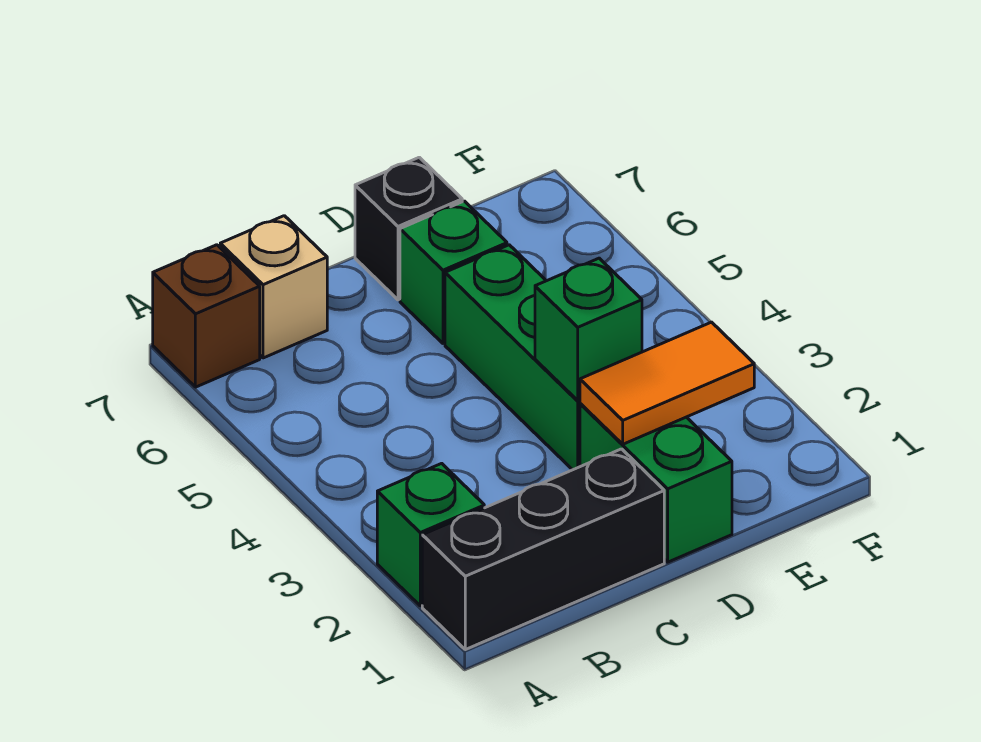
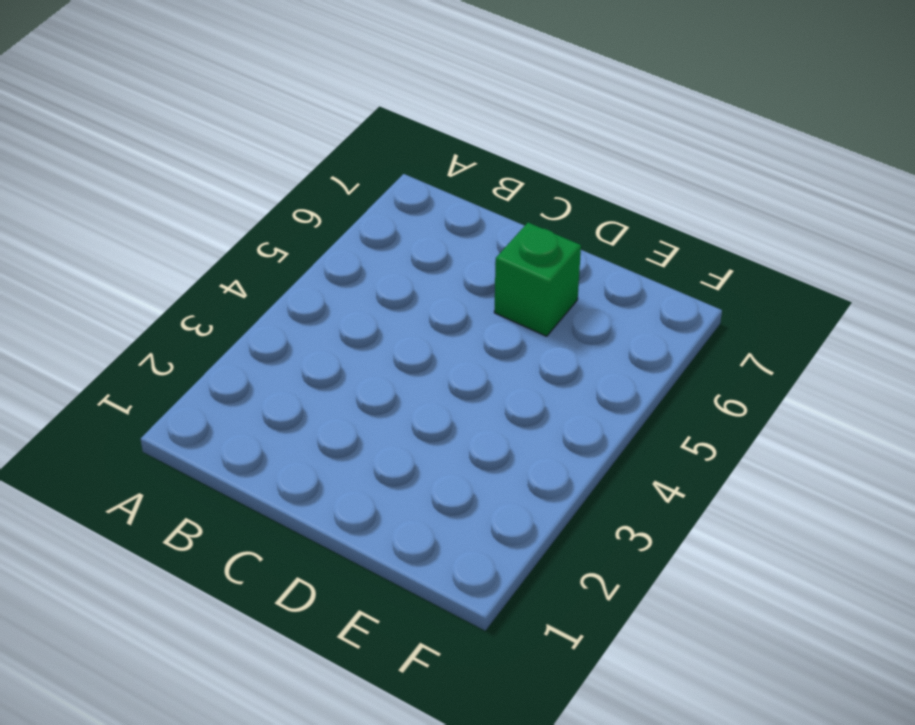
none -> black 1x3 brick [422,449,664,650]
none -> green 1x1 brick [377,463,484,606]

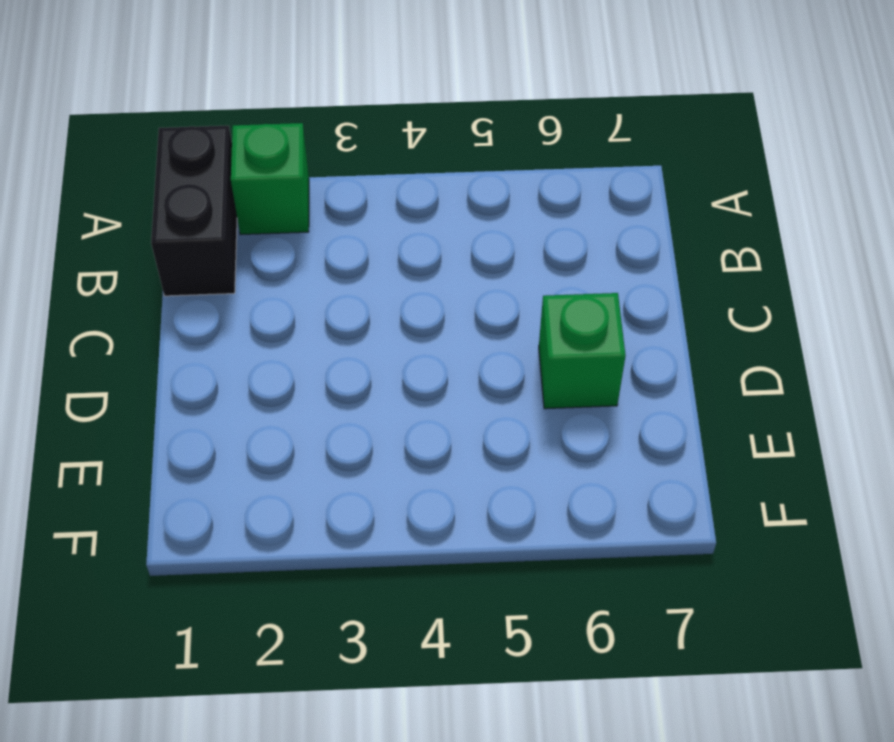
black 1x2 brick [151,126,237,296] -> black 1x3 brick [422,449,664,650]
none -> brown 1x1 brick [153,245,260,387]
none -> tan 1x1 brick [220,216,327,358]

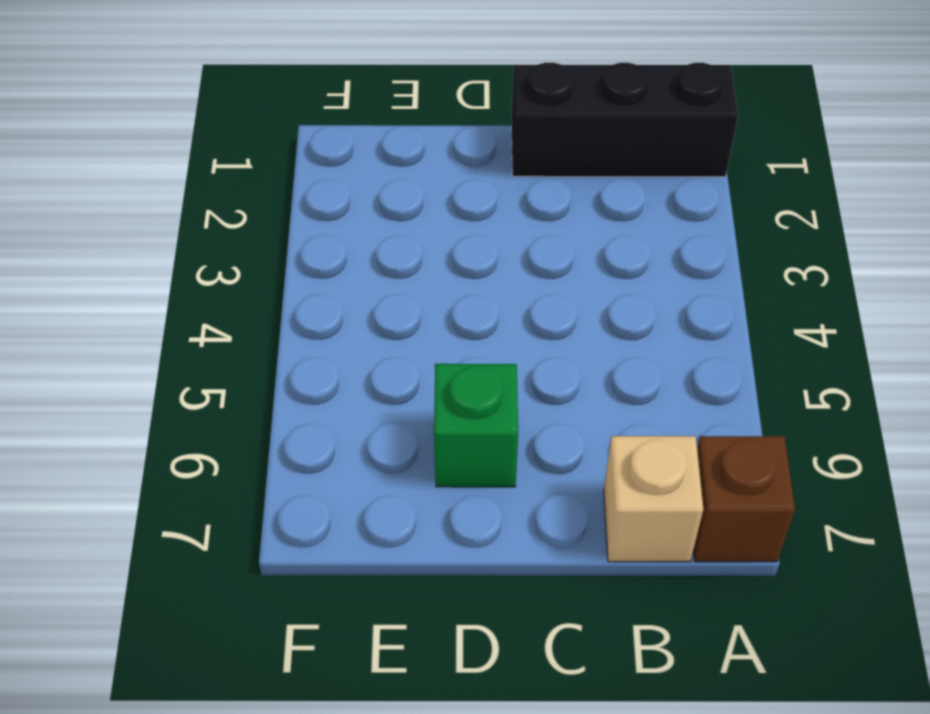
none -> green 1x1 brick [377,463,484,606]
none -> green 1x2 brick [580,404,732,562]

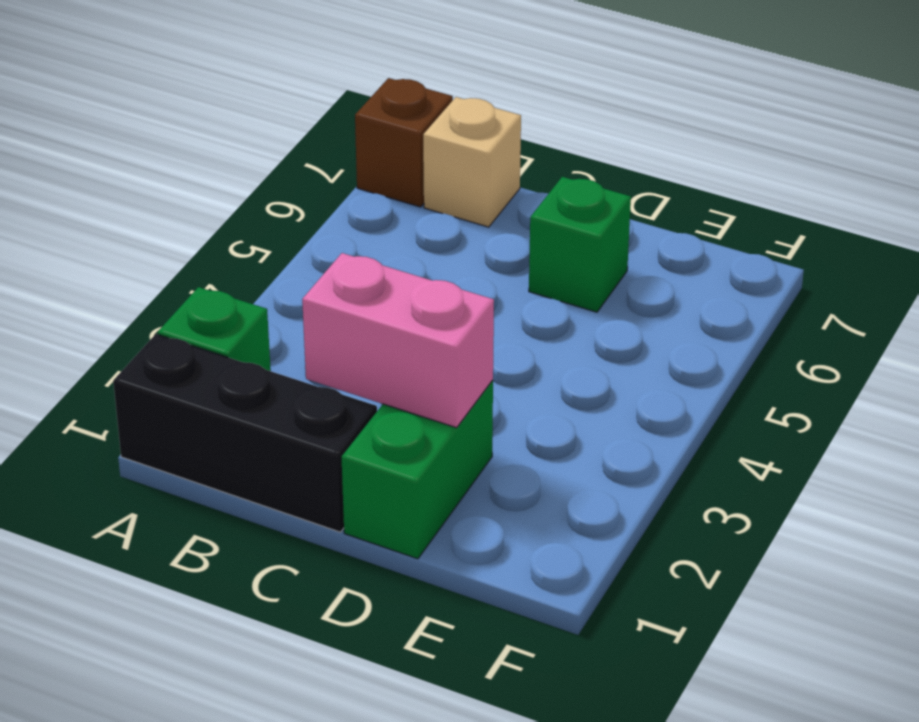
pink 1x2 brick [302,253,494,428] -> orange 1x2 tile [580,322,754,444]
none -> green 1x3 brick [445,245,580,470]
none -> black 1x1 brick [355,157,462,300]

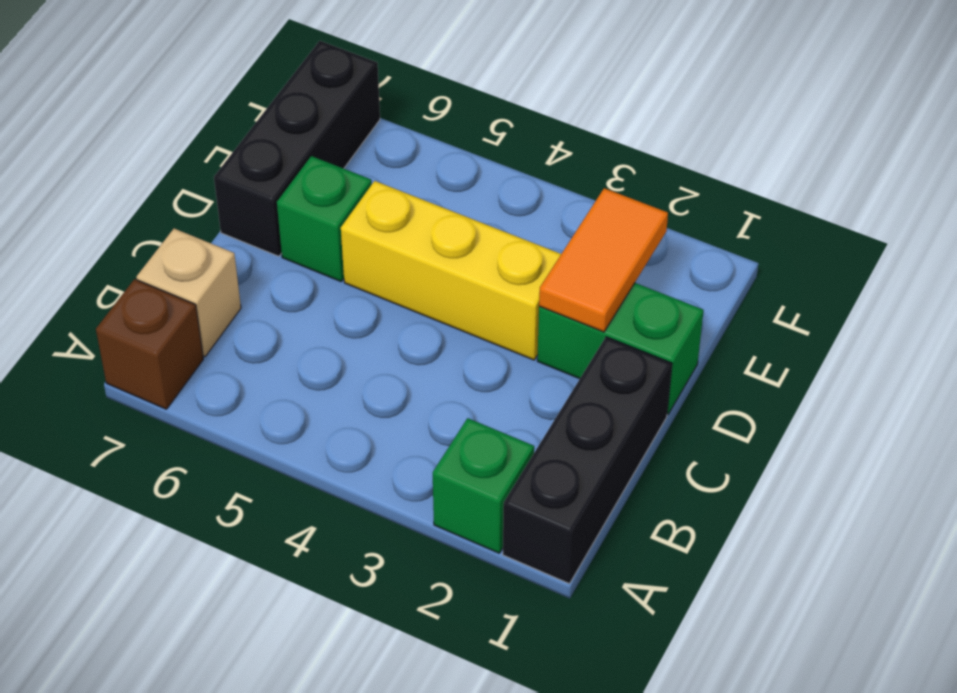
yellow 1x3 brick [341,181,561,360] -> green 1x3 brick [445,245,580,470]
black 1x3 brick [214,41,380,256] -> black 1x1 brick [355,157,462,300]
none -> green 1x1 brick [535,258,642,401]

